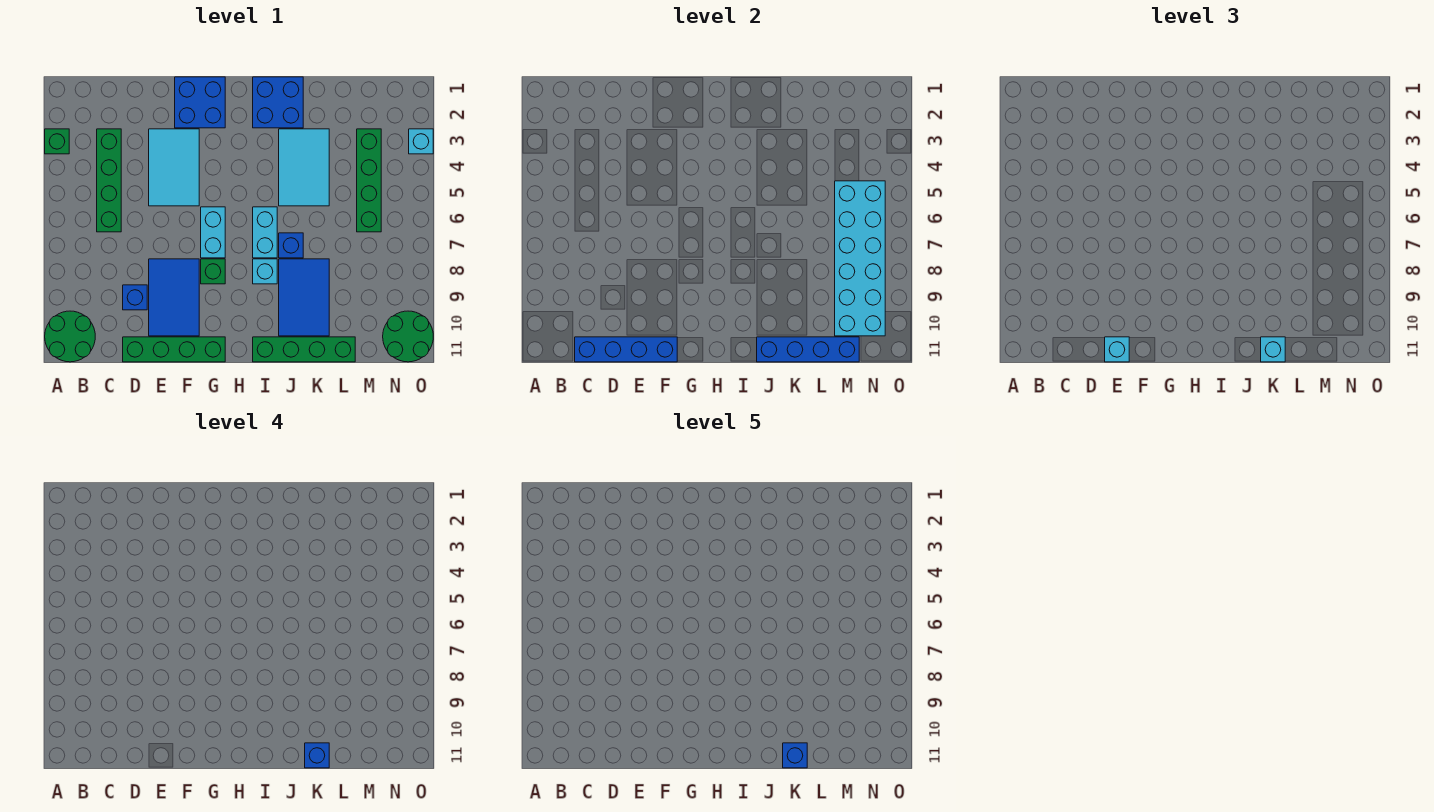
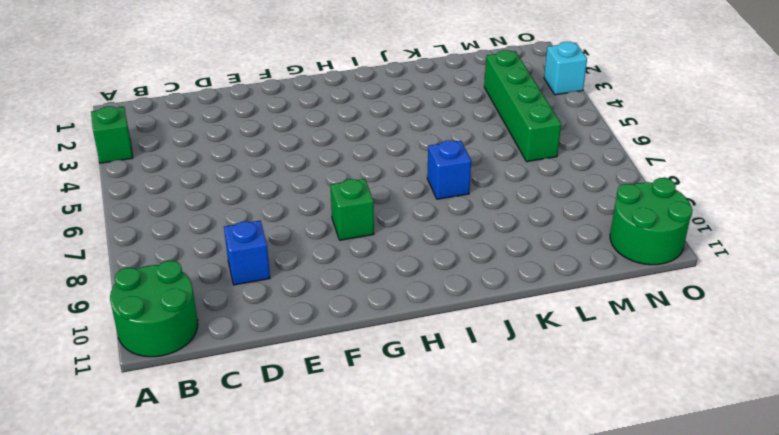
none -> green 1x4 brick [97,129,121,232]
none -> green 1x4 brick [123,337,225,362]
none -> cyan 2x3 tile [149,129,199,206]

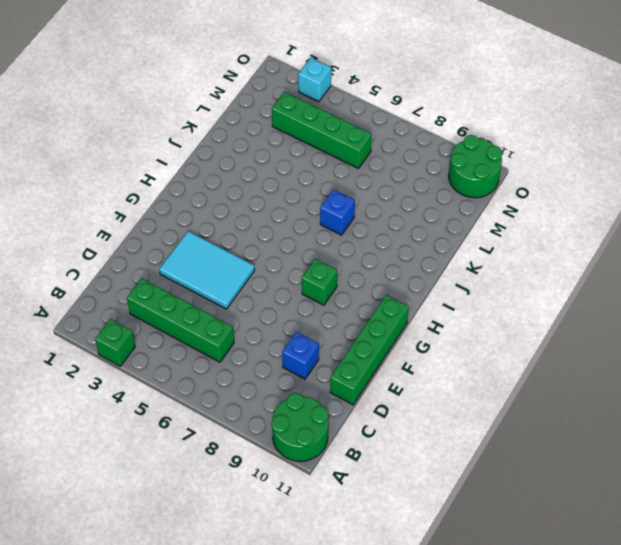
none -> blue 2x3 tile [149,259,199,336]
none -> blue 2x2 brick [175,77,225,128]
none -> cyan 1x2 brick [201,207,225,258]

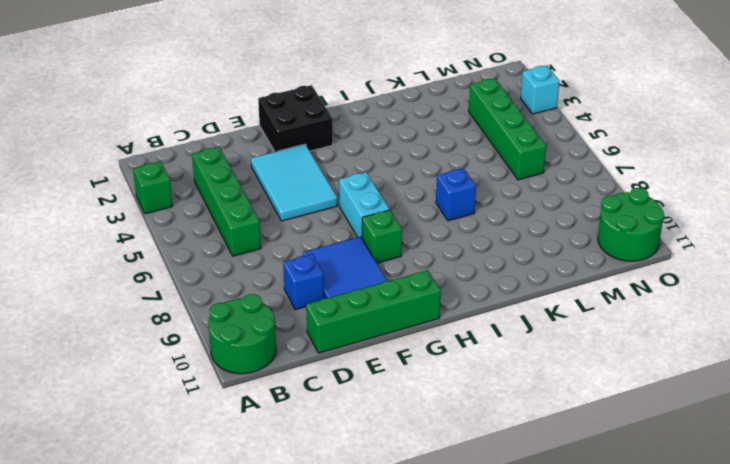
black 2x2 brick [258,85,333,152] -> blue 2x2 brick [175,77,225,128]
none -> blue 2x2 brick [253,77,303,128]
none -> cyan 1x2 brick [253,207,277,258]
none -> cyan 1x1 brick [253,259,277,284]

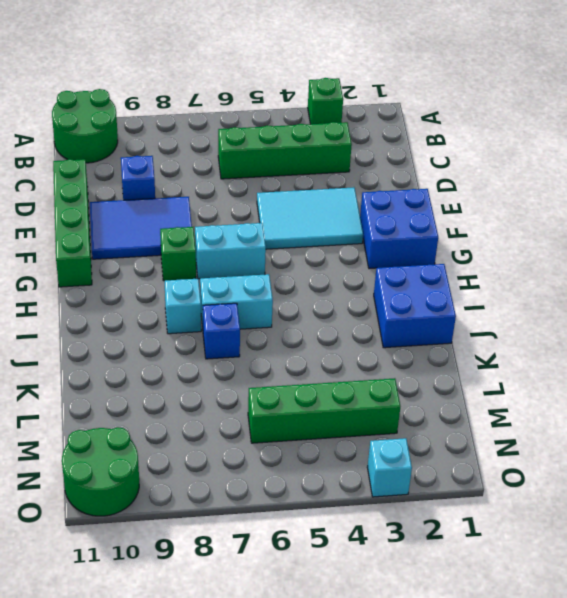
none -> green 1x4 brick [253,337,355,362]
none -> cyan 2x3 tile [279,129,329,206]
none -> blue 2x3 tile [279,259,329,336]

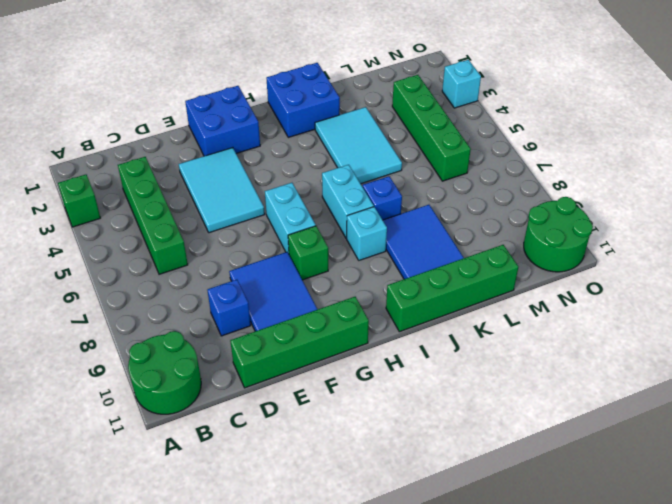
none -> blue 1x4 brick [575,337,677,362]
none -> blue 1x4 brick [757,337,859,362]
none -> cyan 2x6 brick [835,181,885,336]

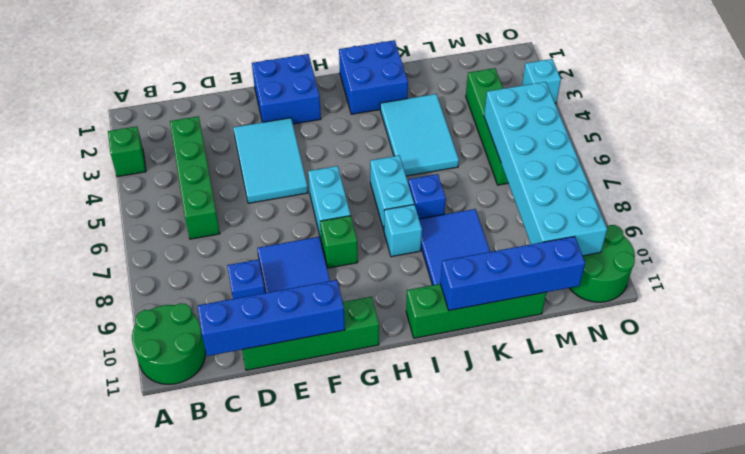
none -> cyan 1x1 brick [1105,337,1129,362]
none -> cyan 1x1 brick [1261,337,1285,362]
none -> blue 1x1 brick [305,743,329,768]

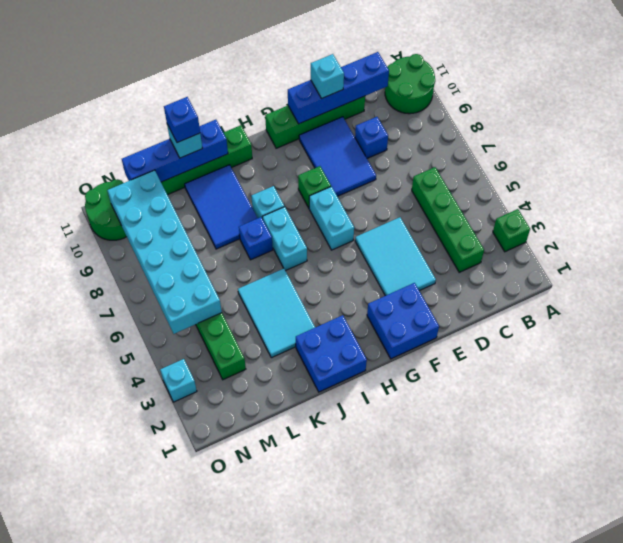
none -> blue 1x1 brick [783,743,807,768]

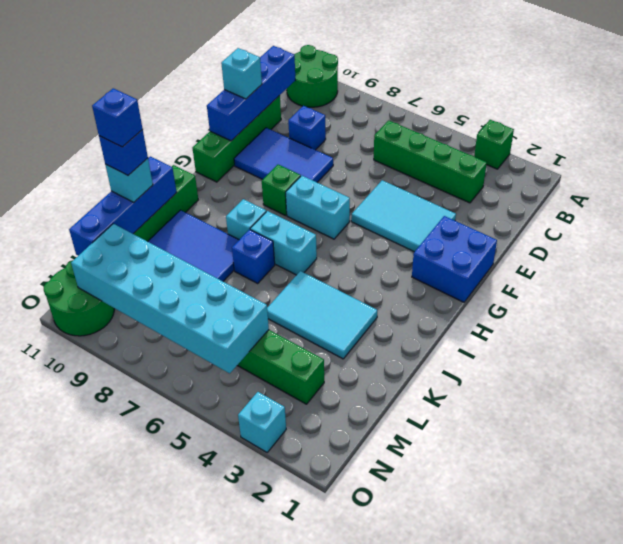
none -> blue 2x2 brick [253,77,303,128]

